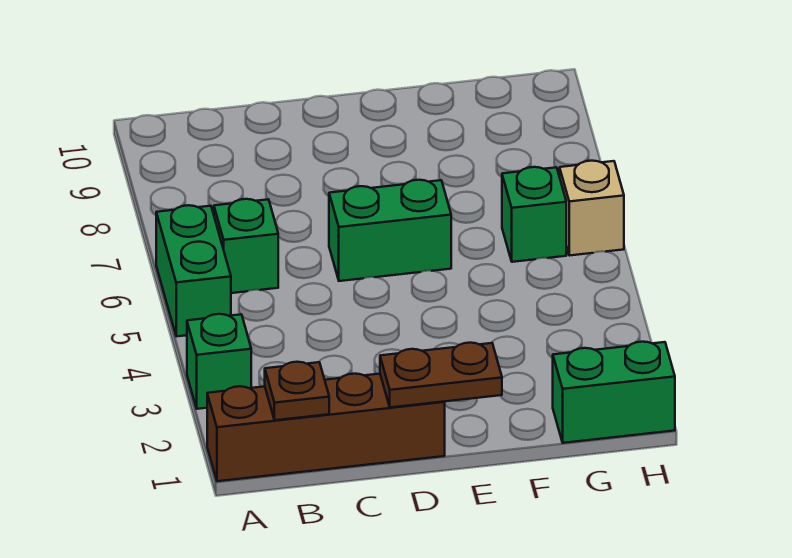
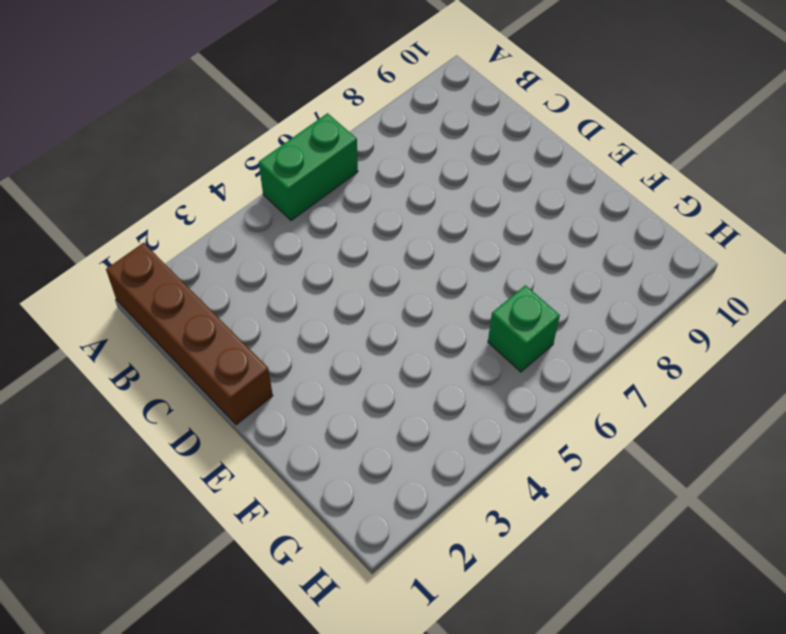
none -> green 1x1 brick [187,314,251,409]
none -> green 1x1 brick [214,199,278,293]

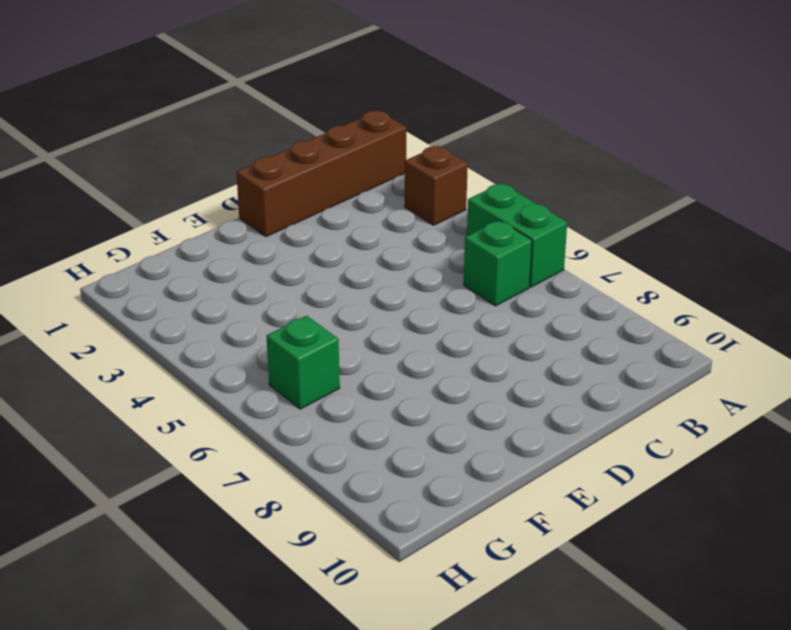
brown 1x1 brick [405,146,468,225] -> green 1x1 brick [187,314,251,409]
none -> green 1x2 brick [329,180,451,281]
none -> green 1x2 brick [553,342,675,443]

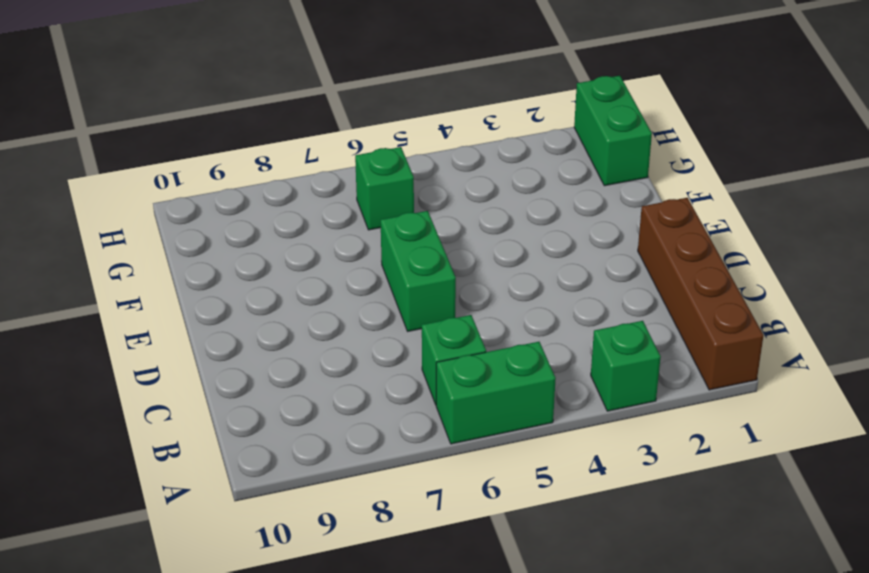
none -> tan 1x1 brick [560,161,624,256]
none -> brown 1x1 plate [265,362,329,420]

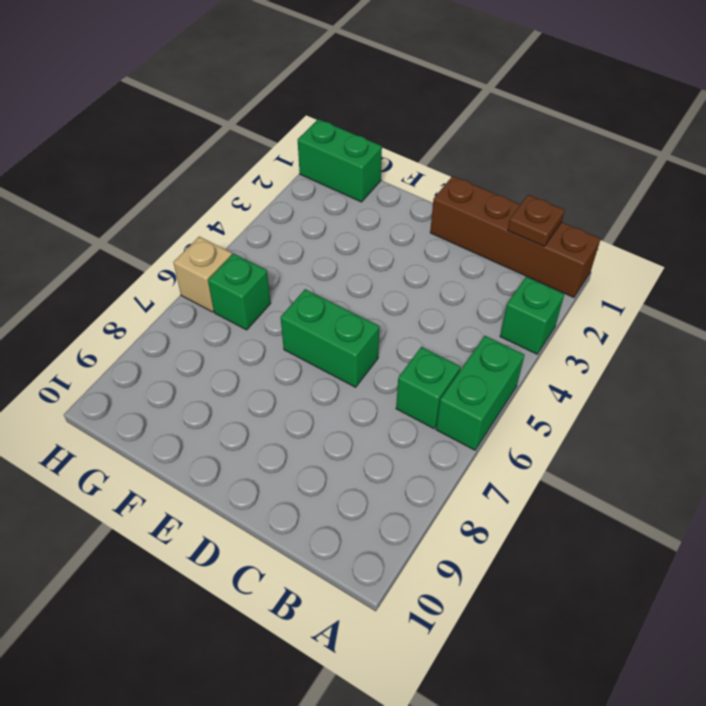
none -> brown 1x2 plate [380,343,502,407]

